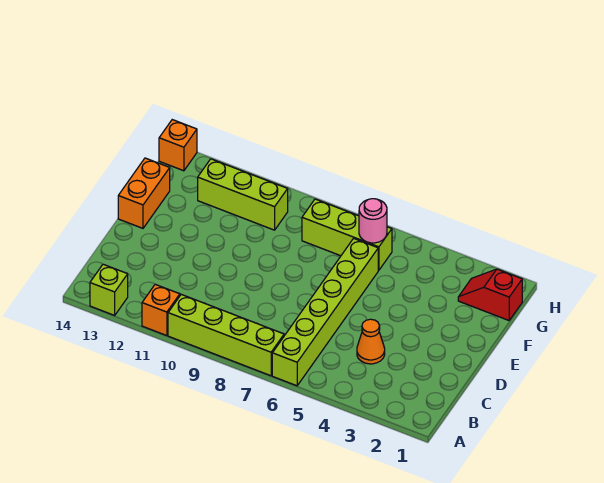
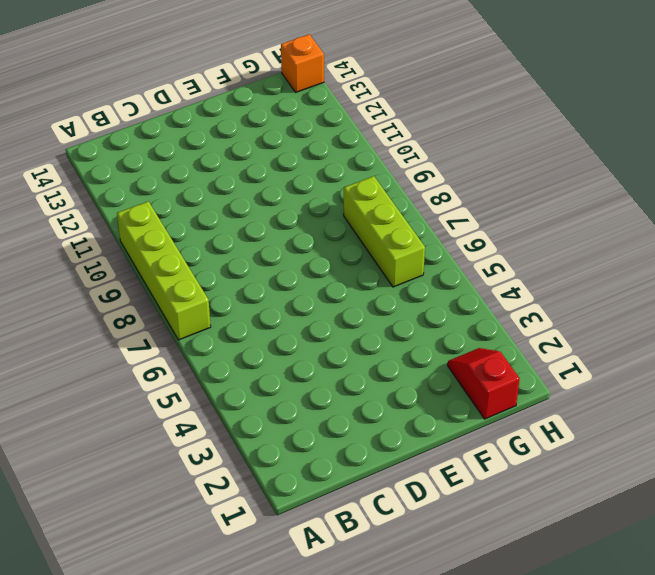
none -> lime 1x6 brick [272,238,378,386]
none -> orange 1x1 brick [142,284,180,336]

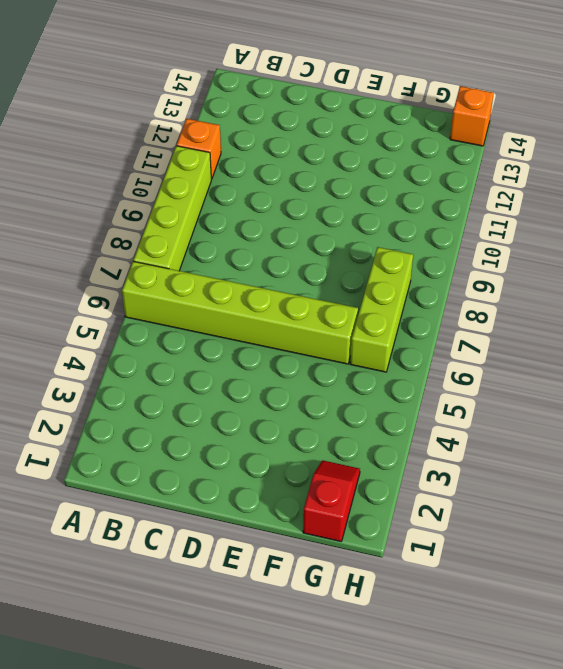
none -> lime 1x1 brick [90,264,128,315]
none -> orange 1x1 cone [357,319,385,364]

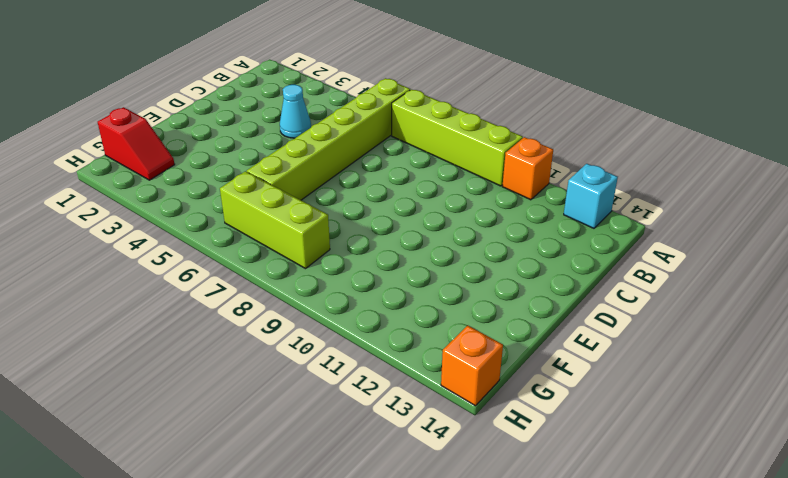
cyan 1x1 brick [564,164,618,228] -> lime 1x1 brick [90,264,128,315]
cyan 1x1 cone [280,85,311,138] -> orange 1x1 cone [357,319,385,364]
none -> orange 1x2 brick [118,158,170,228]
none -> lime 1x3 brick [198,159,288,230]

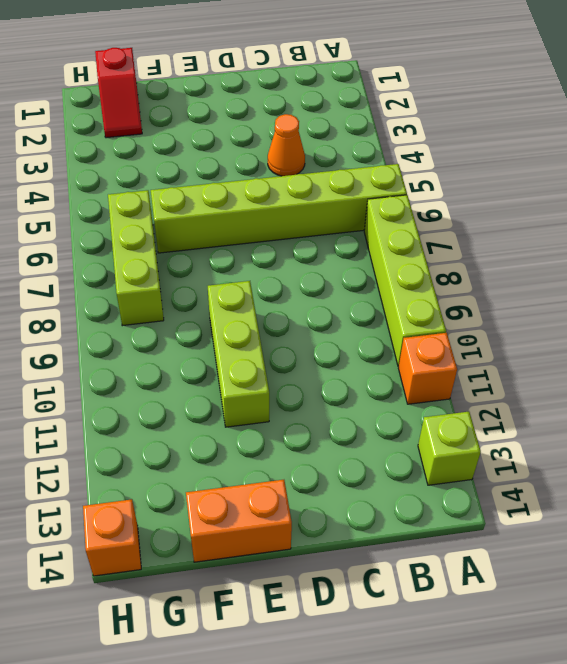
lime 1x3 brick [208,281,269,427] -> lime 1x3 brick moved to [198,159,288,230]
none -> pink 1x1 round brick [359,199,387,243]

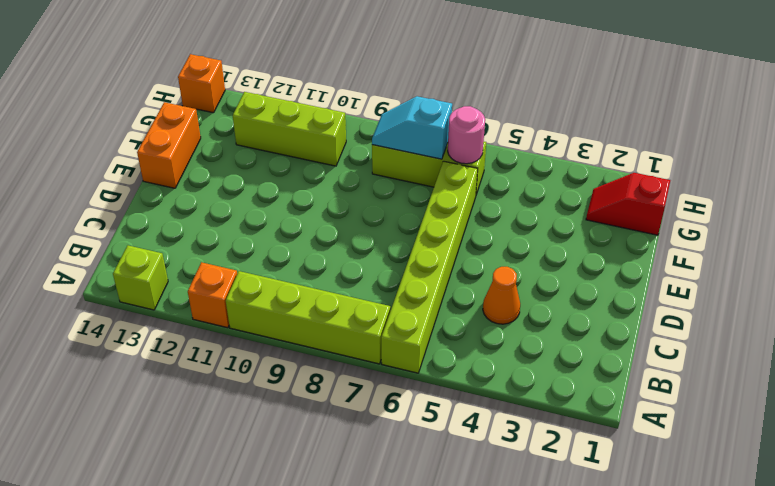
cyan 1x2 slope [372,96,452,159] -> none

